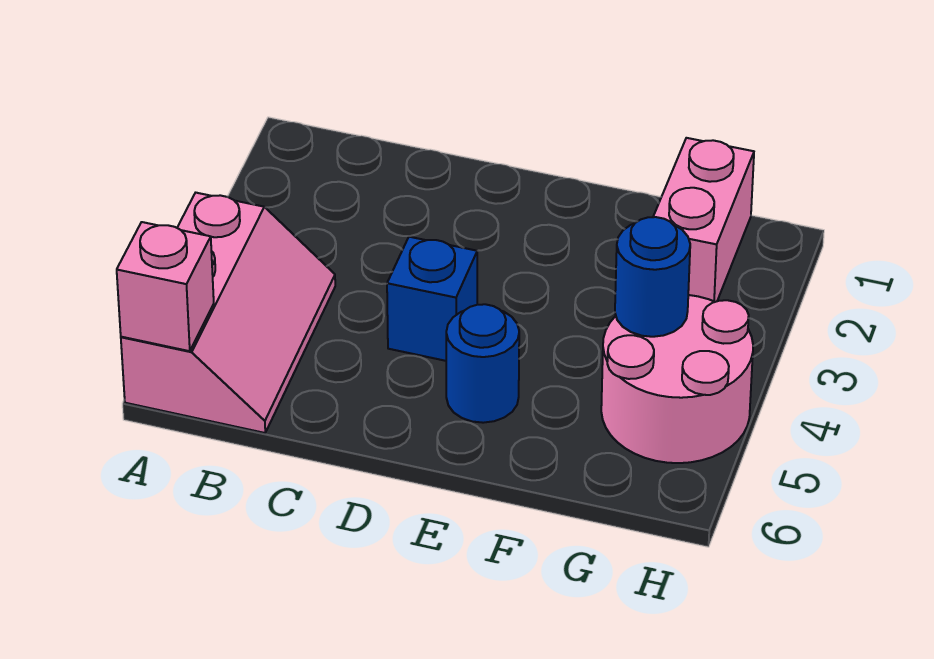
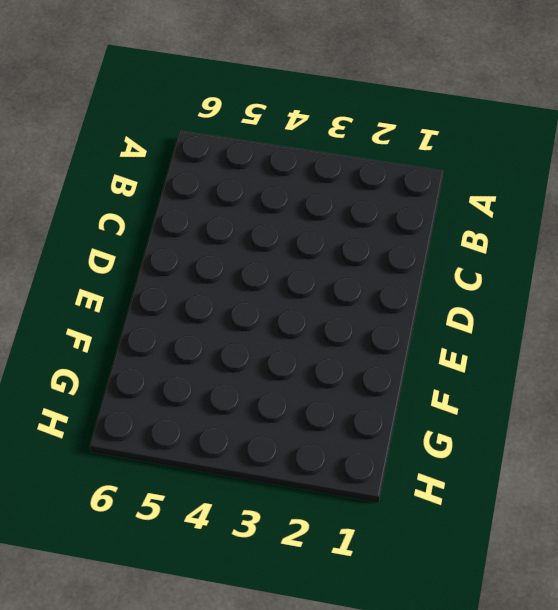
none -> pink 2x3 slope [121,193,335,433]
none -> blue 1x1 brick [387,237,477,361]

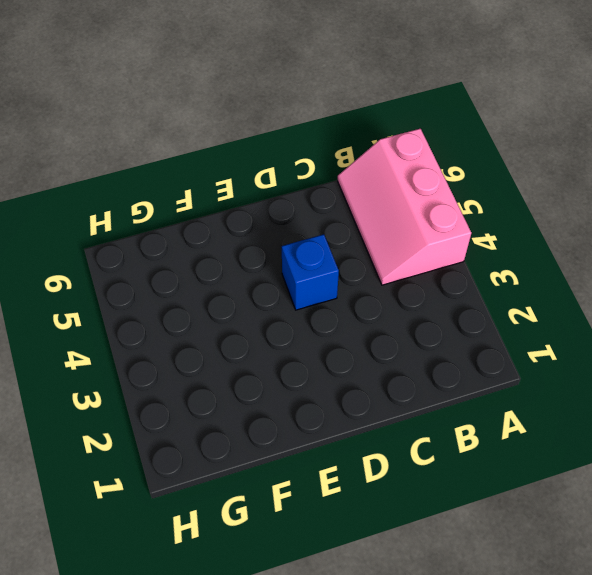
none -> blue 1x1 round brick [446,304,519,423]
none -> pink 1x2 brick [653,138,754,302]

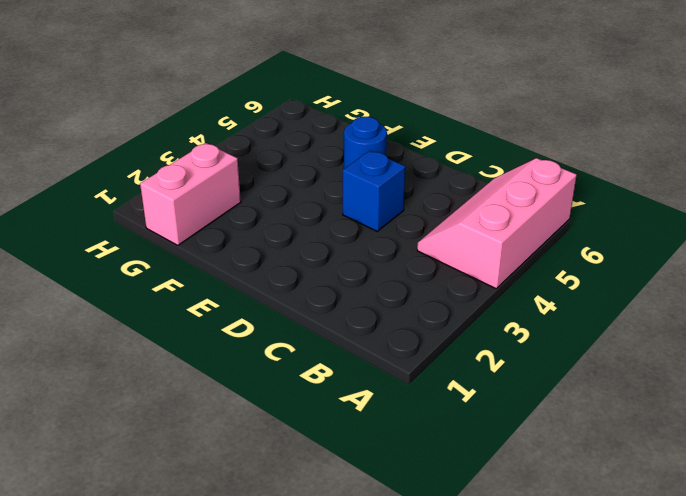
none -> pink 2x2 round brick [601,295,753,463]
none -> pink 1x1 brick [117,222,214,351]

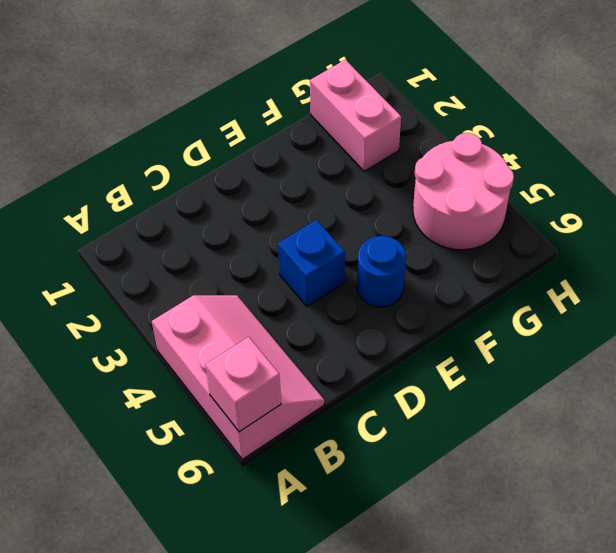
none -> blue 1x1 round brick [615,217,690,337]

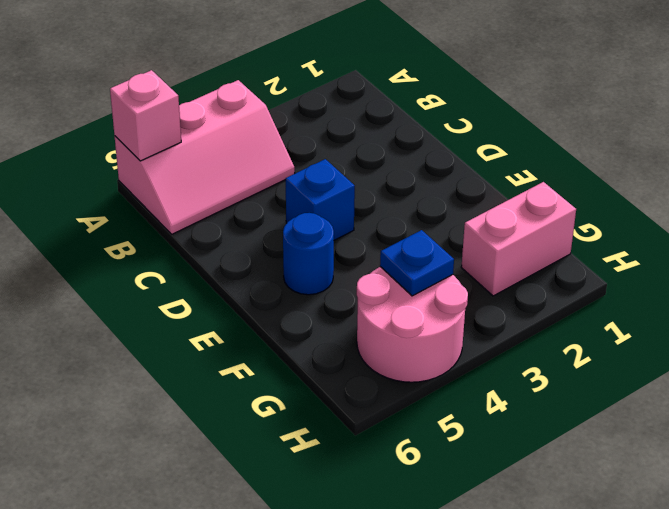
blue 1x1 plate [380,230,454,296] -> blue 1x1 round brick [615,217,690,337]

